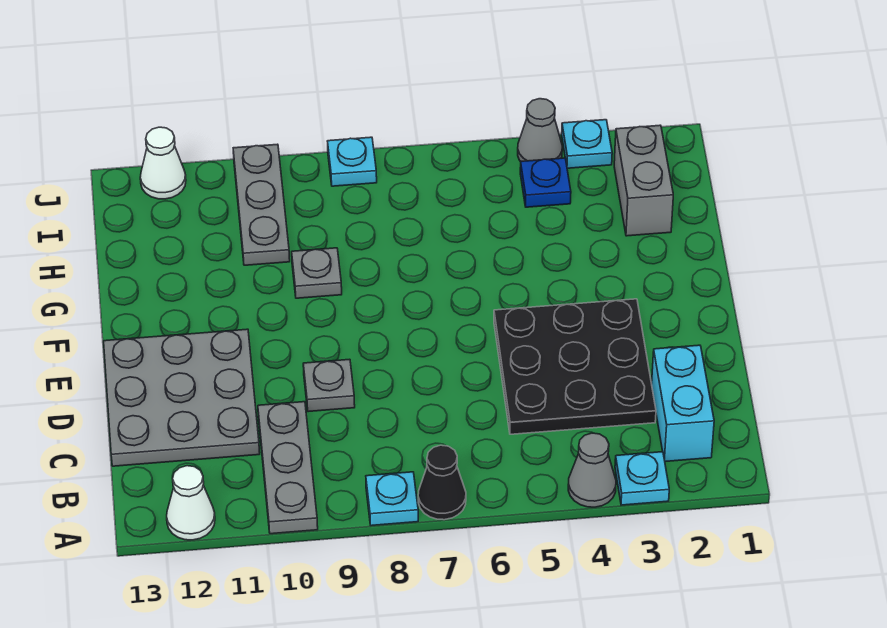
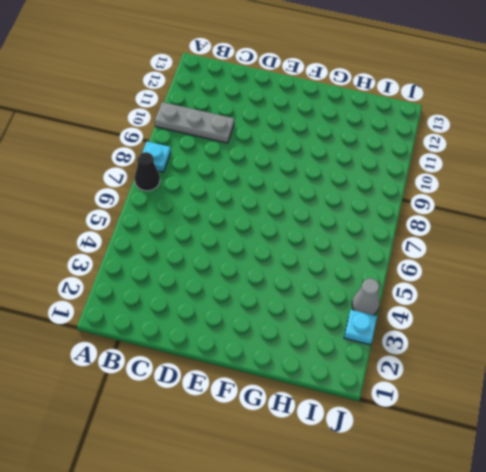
none -> cyan 1x1 plate [615,452,669,505]
none -> grey 1x1 cone [568,433,616,507]
none -> white 1x1 cone [167,466,215,540]

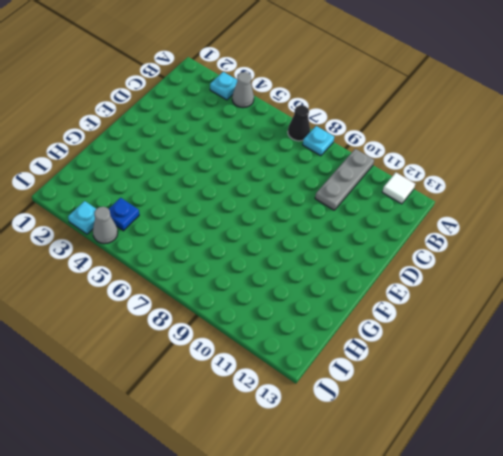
white 1x1 tile [382,173,415,204] -> white 1x1 cone [167,466,215,540]
none -> cyan 1x2 brick [652,345,714,462]
none -> black 3x3 plate [494,299,656,434]
none -> grey 3x3 plate [104,329,260,466]

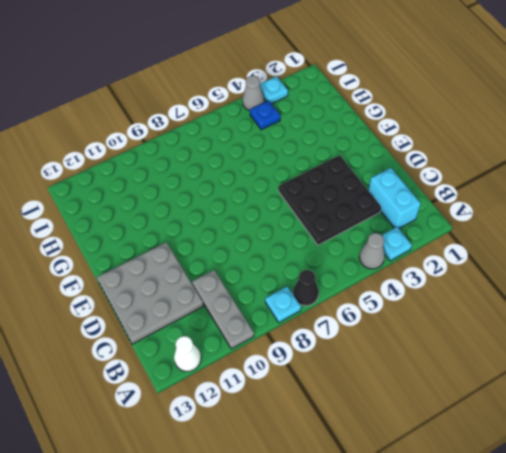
none -> grey 1x1 plate [303,359,355,412]
none -> grey 1x1 plate [292,248,342,298]
none -> grey 1x2 brick [614,125,673,236]

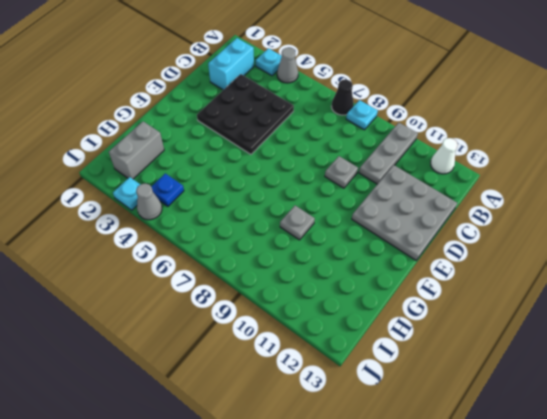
none -> grey 1x3 plate [233,144,290,265]
none -> cyan 1x1 plate [328,137,377,186]
none -> white 1x1 cone [140,127,186,199]

